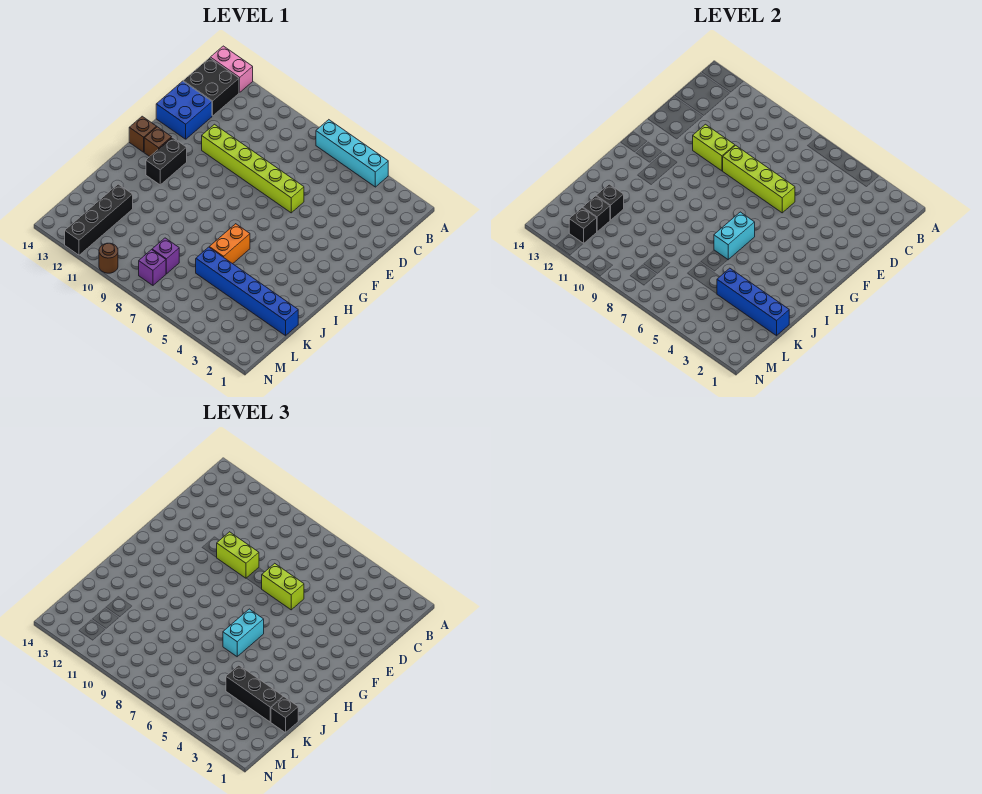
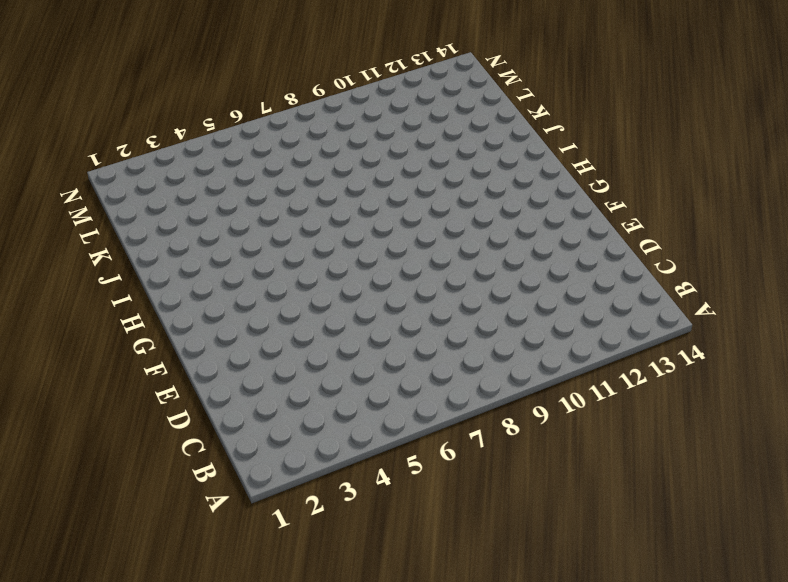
none -> cyan 1x4 brick [316,120,388,187]
none -> pink 1x2 brick [210,46,253,92]
none -> black 2x2 brick [183,58,239,116]

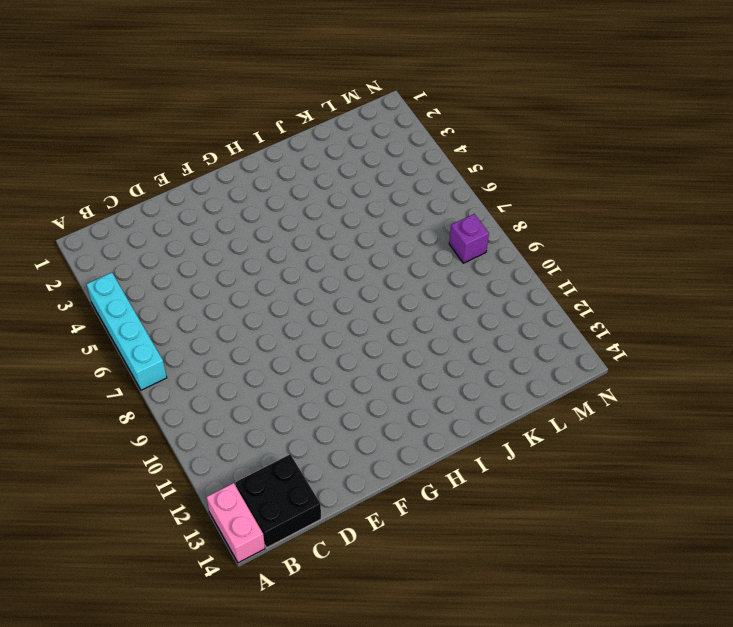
none -> blue 2x2 brick [156,81,212,139]
none -> lime 1x6 brick [202,124,304,213]
none -> black 1x2 brick [146,137,187,185]

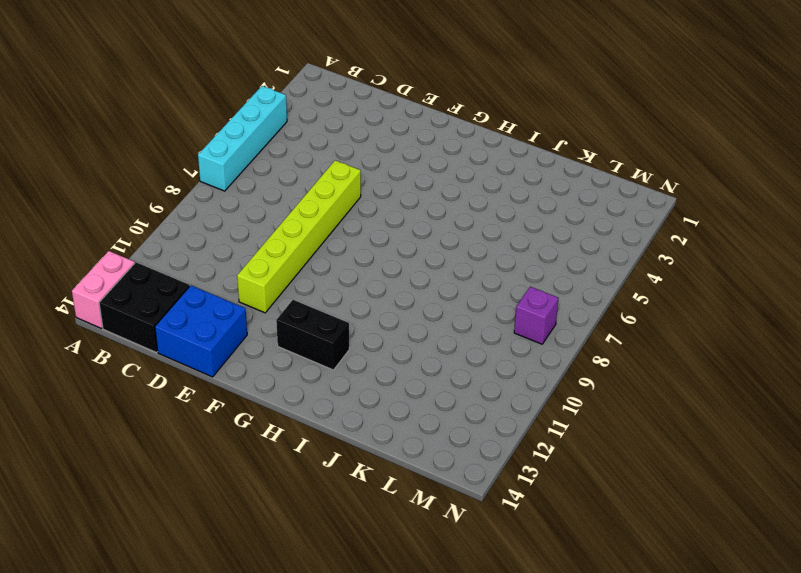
none -> brown 1x1 brick [144,127,172,157]
none -> brown 1x1 brick [129,116,157,152]
none -> orange 1x2 brick [209,224,250,264]

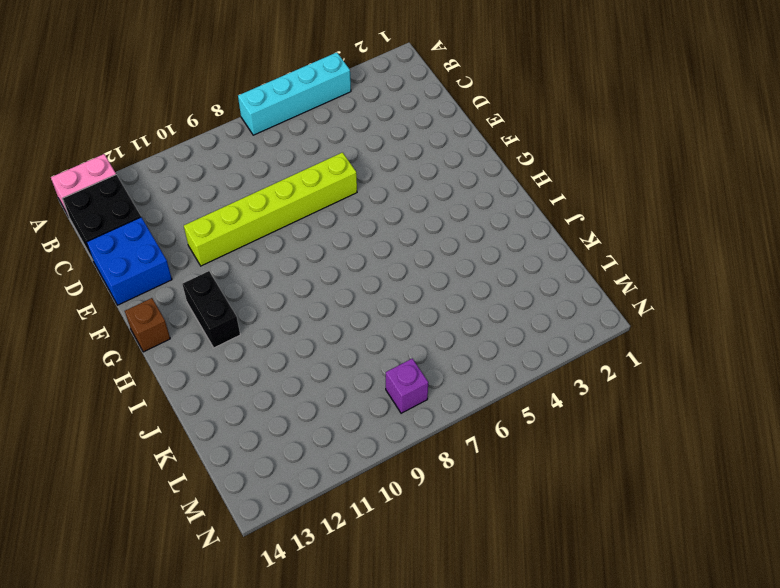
none -> brown 1x1 brick [144,127,172,157]
none -> orange 1x2 brick [209,224,250,264]
none -> blue 1x6 brick [196,247,298,336]

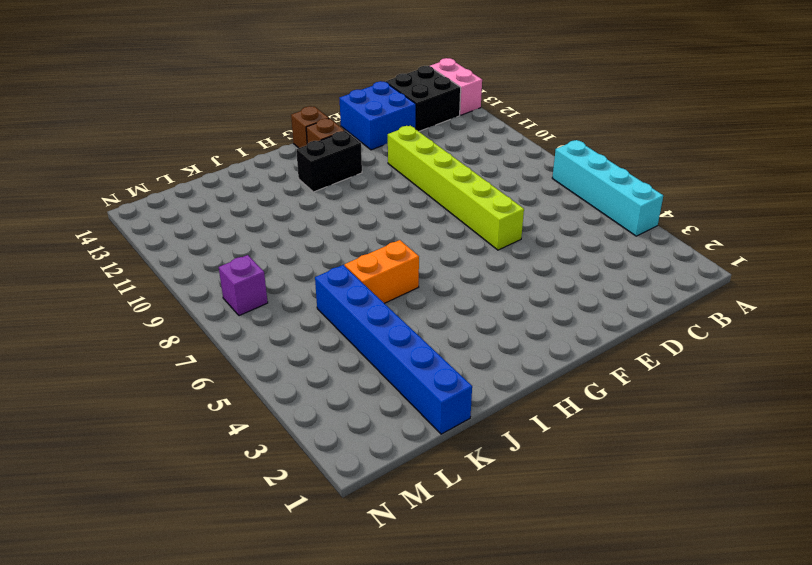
none -> black 1x4 brick [65,184,133,255]
none -> purple 1x1 brick [152,238,179,274]
none -> brown 1x1 round brick [99,243,118,273]

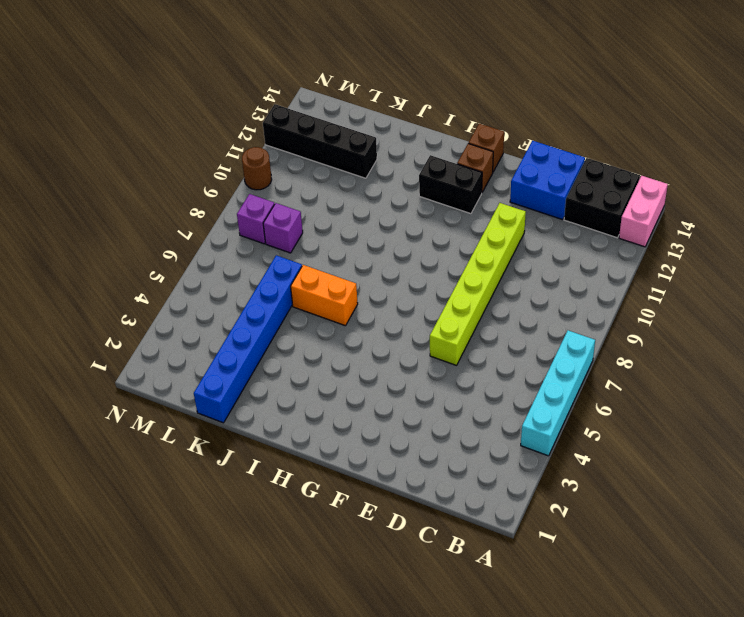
none -> lime 1x4 brick [723,145,795,213]
none -> lime 1x2 brick [693,124,735,171]
none -> cyan 1x2 brick [714,212,755,260]

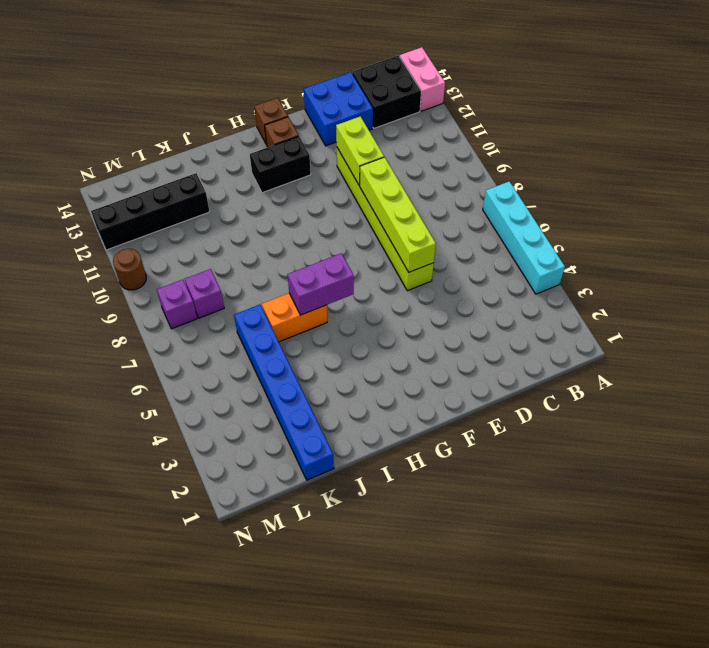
purple 1x2 brick [287,253,354,315] -> cyan 1x2 brick [714,212,755,260]
none -> blue 1x4 brick [717,268,789,336]
none -> black 1x1 brick [596,184,624,220]
none -> black 1x1 brick [583,196,610,232]

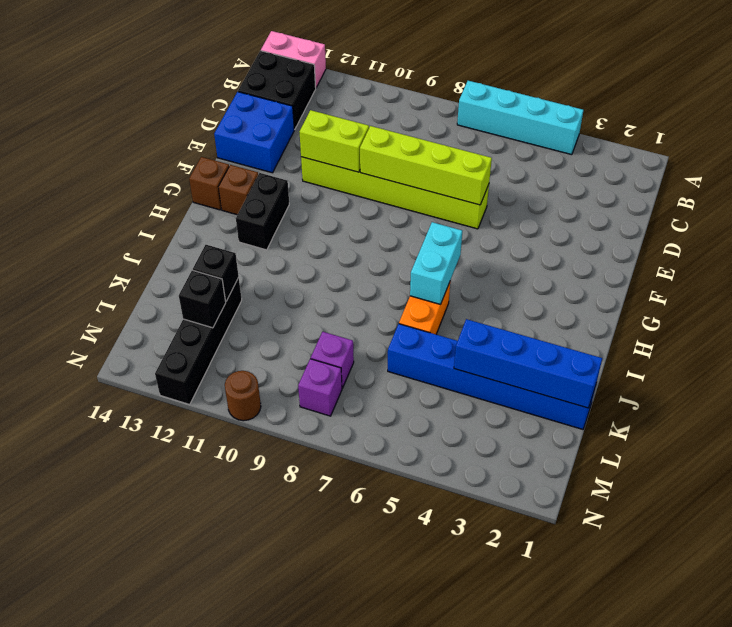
none -> black 1x1 brick [569,208,597,244]
none -> lime 1x2 brick [262,563,304,610]
none -> lime 1x2 brick [217,532,259,578]

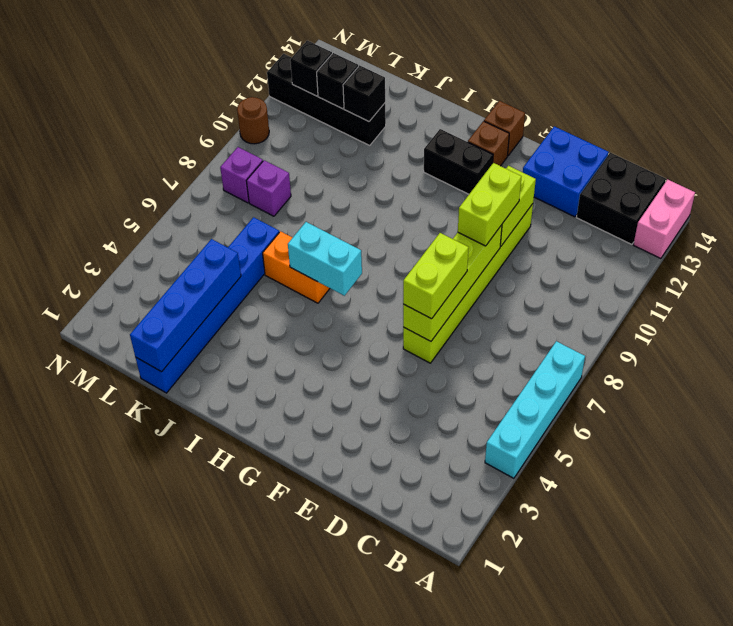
none -> cyan 1x2 brick [223,609,264,657]
none -> black 1x1 brick [271,697,298,733]
none -> black 1x3 brick [226,665,283,722]

